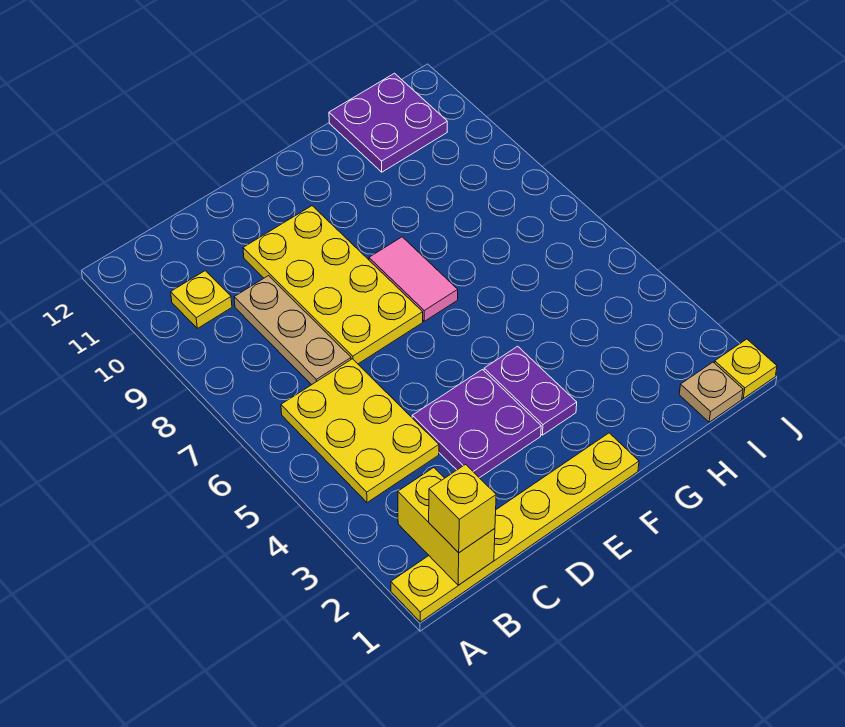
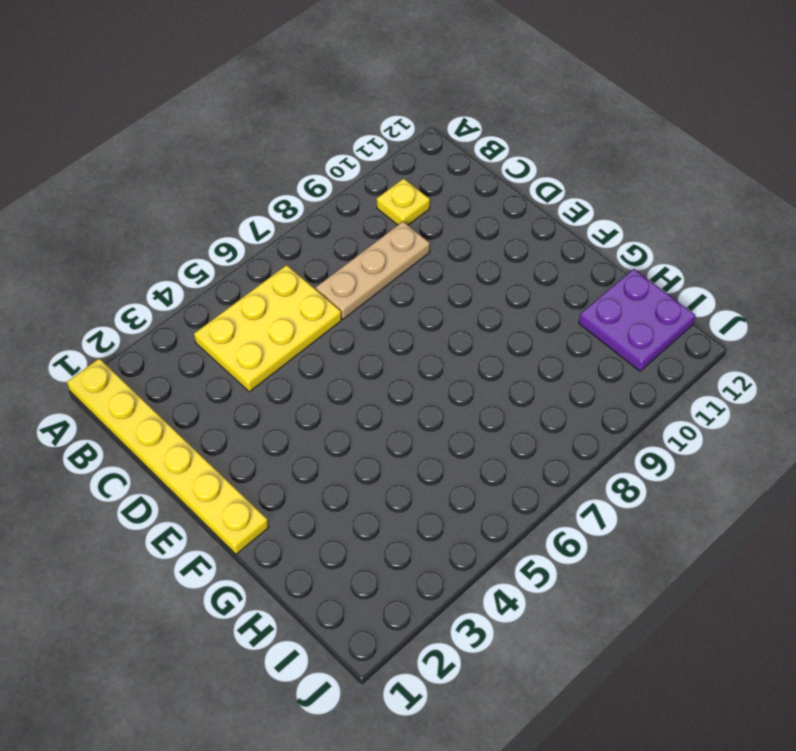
none -> purple 2x2 plate [412,370,541,478]
none -> yellow 2x4 plate [243,206,423,364]
none -> purple 1x2 plate [484,346,577,435]

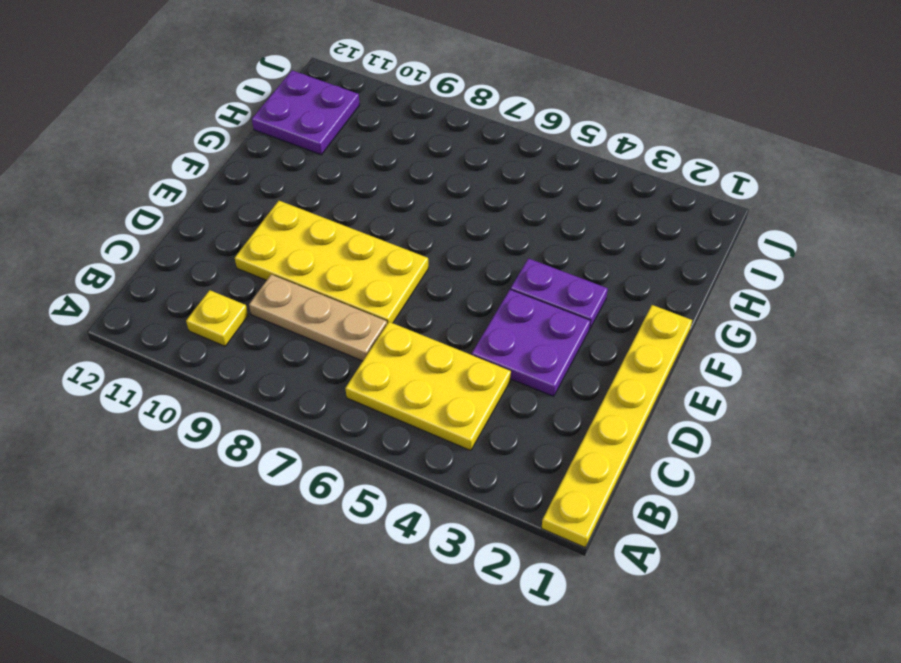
none -> pink 1x2 tile [369,237,458,321]
none -> tan 1x1 plate [679,362,743,422]
none -> yellow 1x1 plate [715,339,777,398]

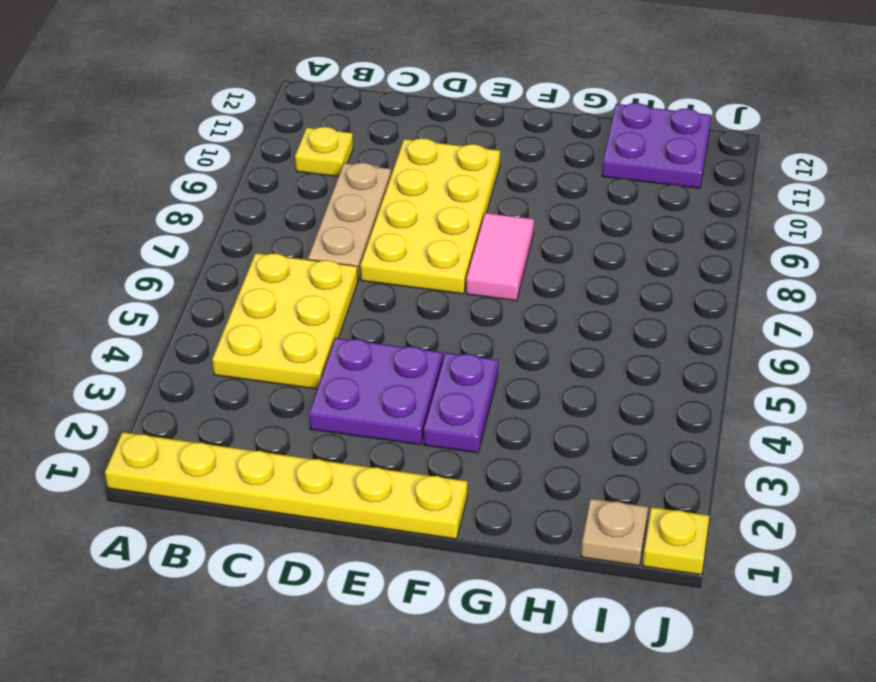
none -> yellow 1x2 brick [398,468,495,585]
none -> yellow 1x1 brick [429,464,496,553]

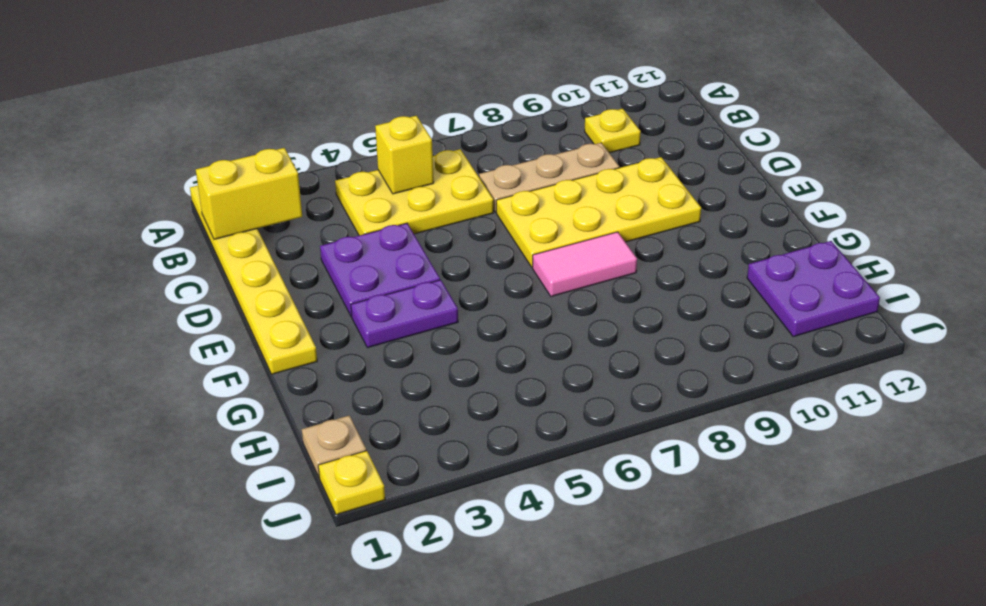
yellow 1x1 brick [375,116,434,194] -> yellow 1x1 brick moved to [429,464,496,553]

